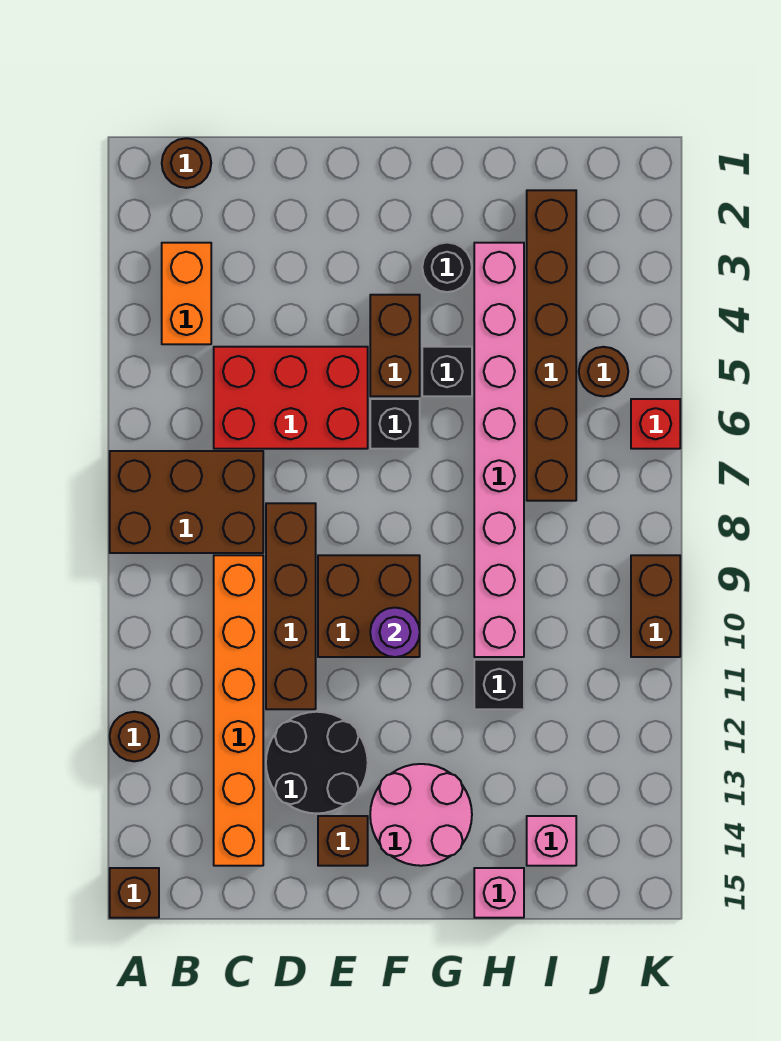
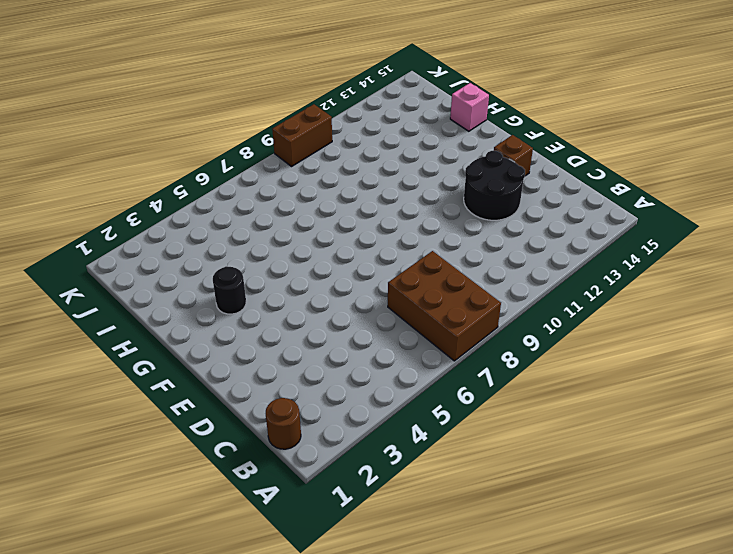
none -> brown 1x1 round brick [110,712,159,761]
none -> brown 1x1 brick [110,868,159,918]
none -> orange 1x2 brick [162,243,211,344]

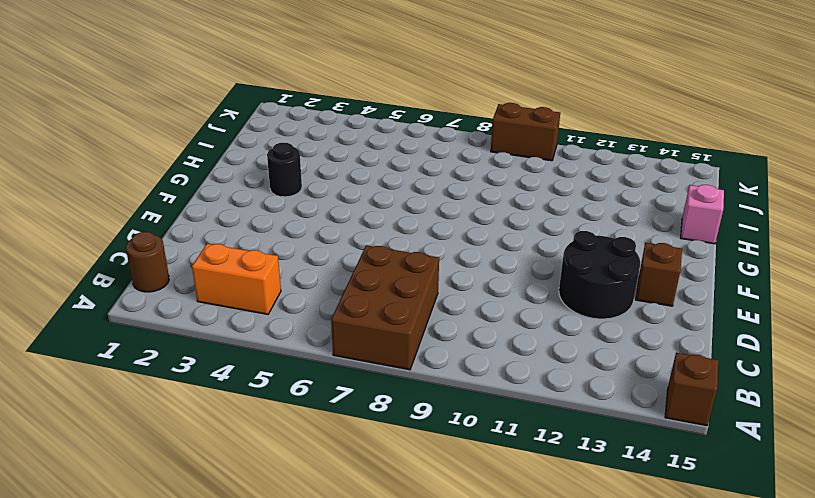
none -> brown 1x1 round brick [110,712,159,761]
none -> red 2x3 brick [214,347,368,449]
none -> orange 1x6 brick [214,555,263,866]

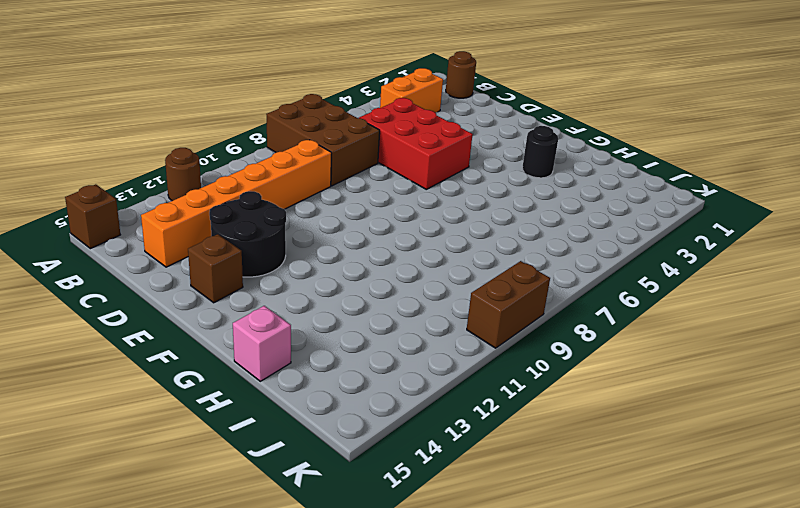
none -> brown 1x4 brick [266,503,316,709]
none -> brown 2x2 brick [318,555,420,657]
none -> brown 1x2 brick [370,295,420,396]

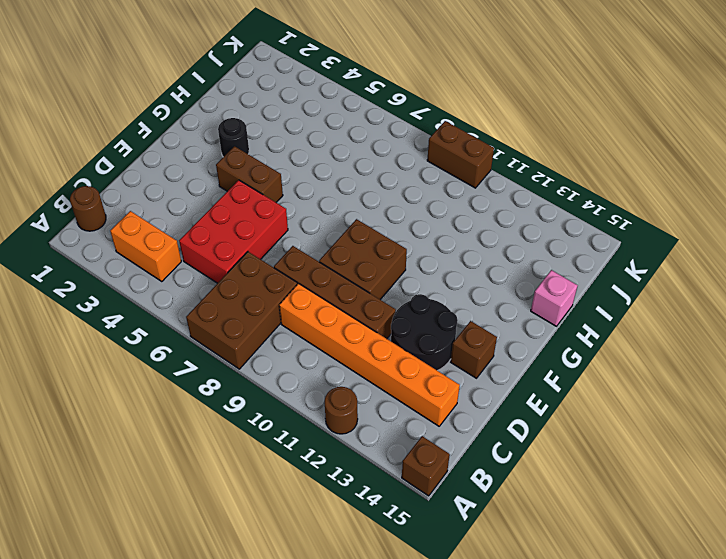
none -> black 1x1 brick [370,399,420,449]
none -> pink 2x2 round brick [370,764,472,866]
none -> black 1x1 brick [422,347,472,396]

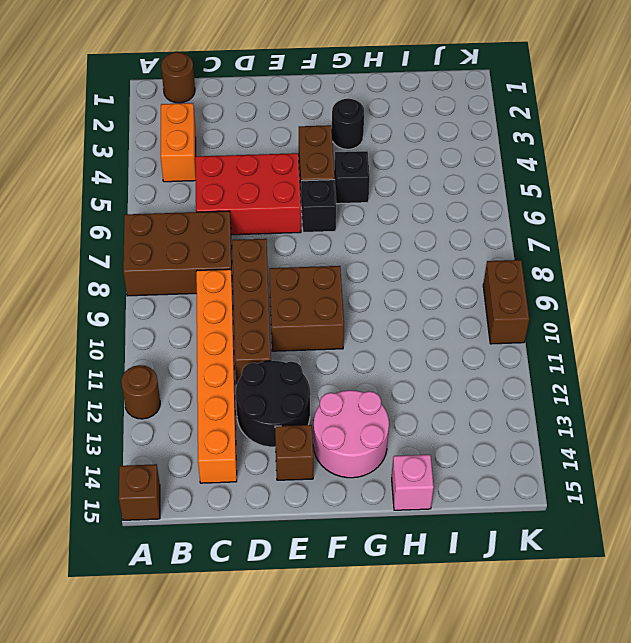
none -> pink 1x8 brick [474,243,524,657]
none -> black 1x1 brick [474,660,524,709]
none -> brown 1x6 brick [527,190,576,501]

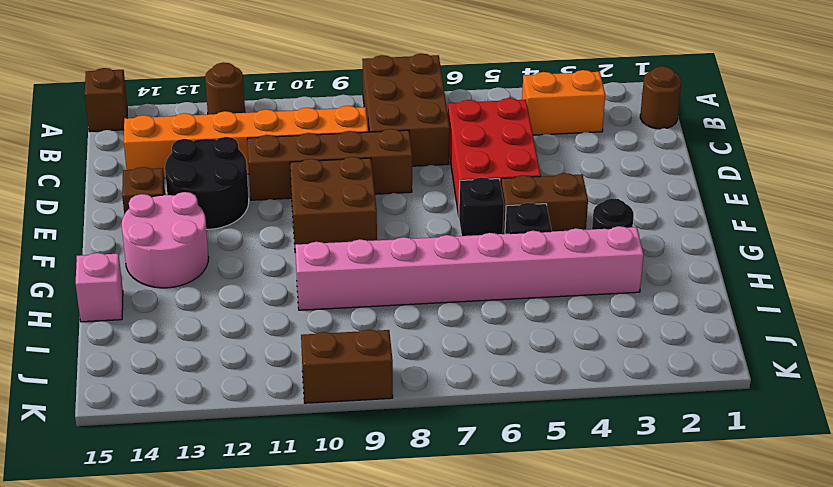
none -> black 1x1 brick [474,660,524,709]
none -> brown 1x6 brick [527,190,576,501]
none -> pink 1x1 brick [527,816,576,866]

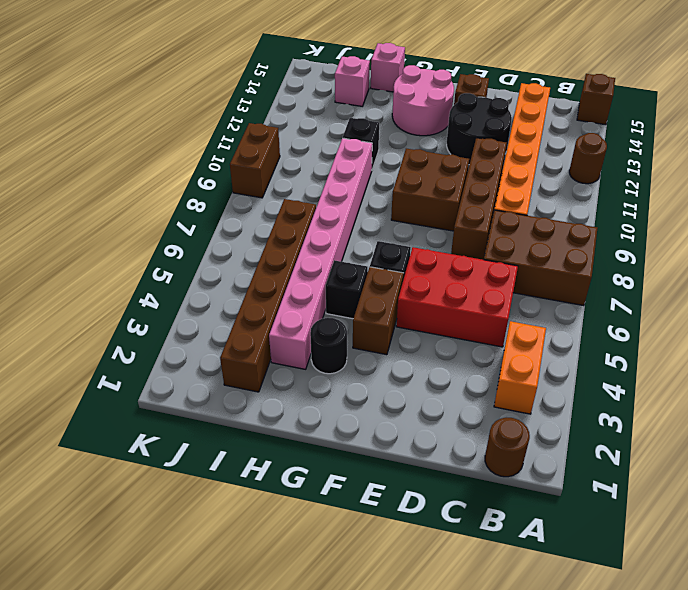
none -> brown 1x1 round brick [579,347,628,396]
none -> red 1x1 brick [631,399,680,449]
none -> purple 1x1 round brick [370,608,420,657]

